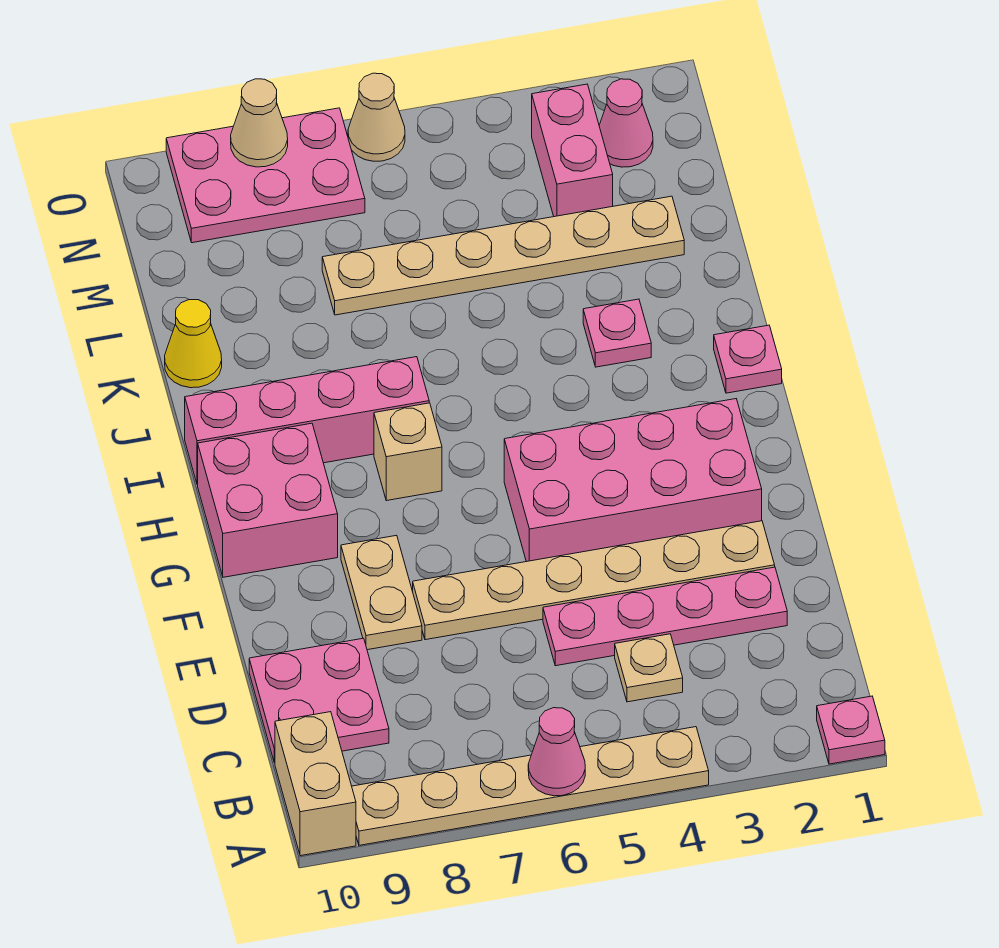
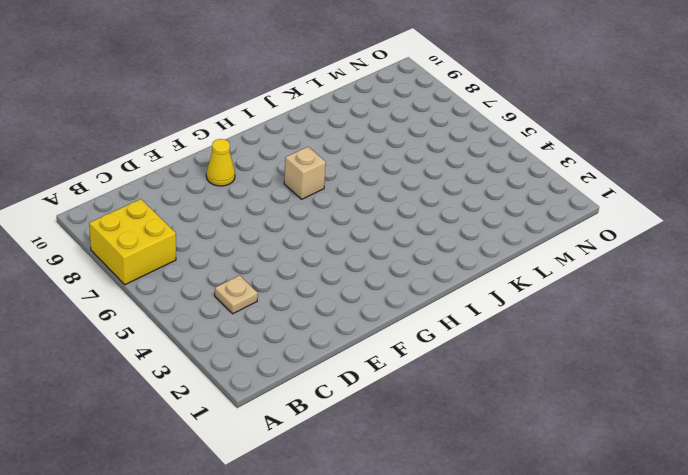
yellow 2x2 brick [89,199,176,285] -> tan 1x6 plate [352,727,709,845]
yellow 1x1 cone [206,139,235,186] -> yellow 1x1 cone moved to [165,300,222,388]
none -> pink 1x1 plate [817,696,885,764]
none -> tan 1x2 brick [275,712,356,856]
none -> pink 2x2 plate [249,638,389,763]

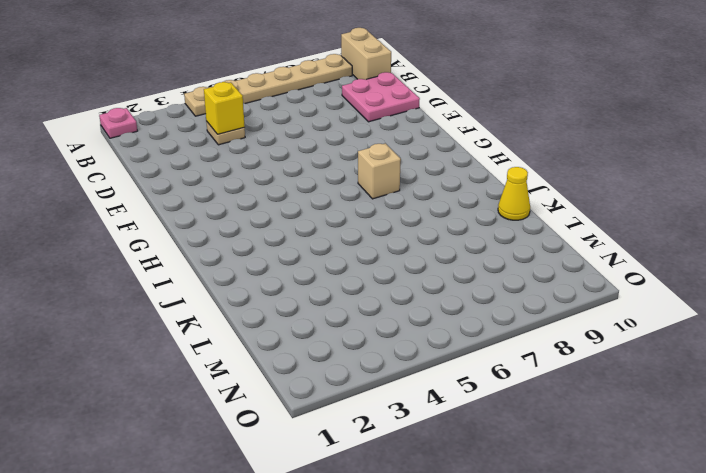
yellow 1x1 brick [204,82,245,134] -> none
none -> pink 1x4 plate [543,567,787,666]
none -> tan 1x6 plate [413,521,775,640]
none -> tan 1x2 plate [341,535,422,650]

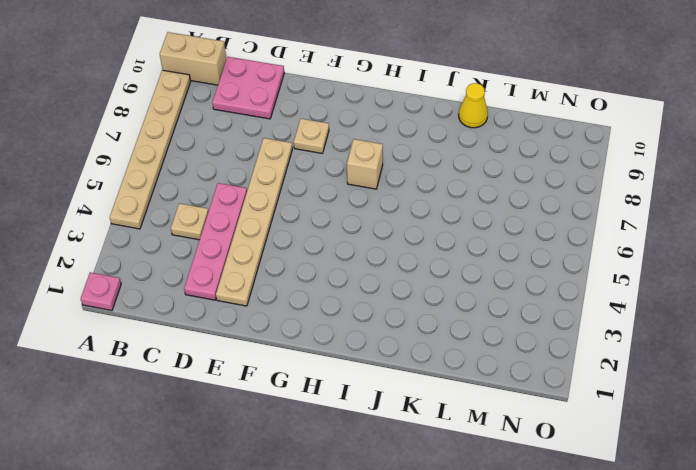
tan 1x1 plate [294,119,329,153] -> tan 1x2 plate [341,535,422,650]
none -> pink 2x4 brick [504,399,762,562]
none -> pink 2x2 brick [198,423,338,577]
none -> pink 1x1 plate [714,325,782,393]

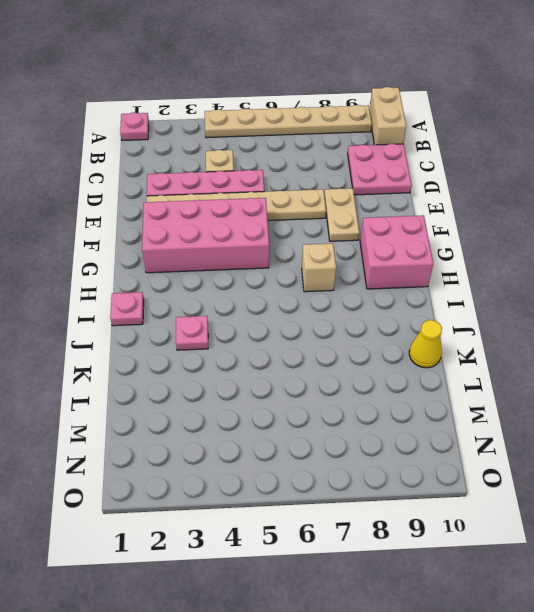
none -> pink 1x4 brick [185,357,429,485]
none -> tan 1x6 plate [322,196,684,315]
none -> pink 1x2 brick [532,84,613,217]

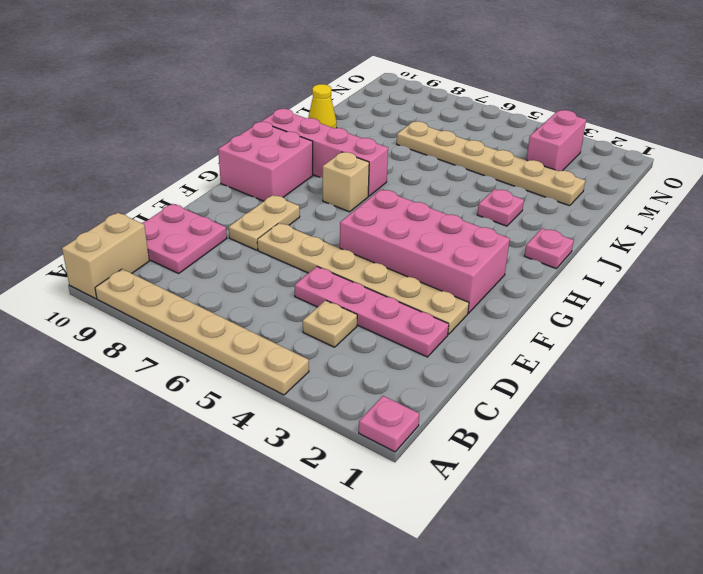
none -> pink 1x1 cone [599,79,653,167]
none -> pink 2x3 plate [166,108,365,243]
none -> tan 1x1 cone [348,73,405,161]

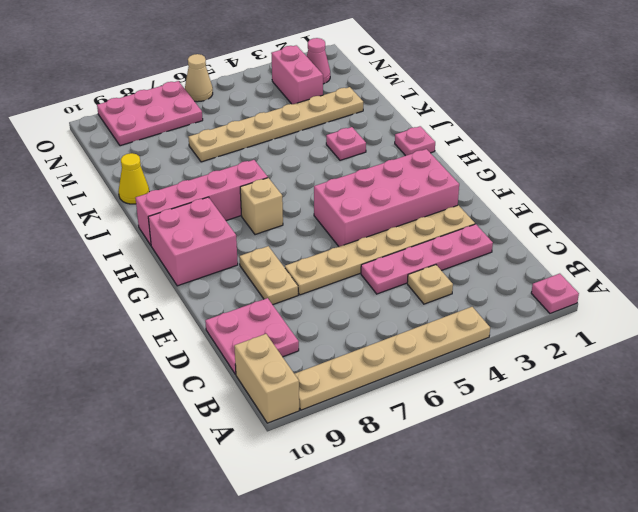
none -> pink 1x1 cone [528,708,585,796]
none -> tan 1x1 cone [231,79,288,167]

